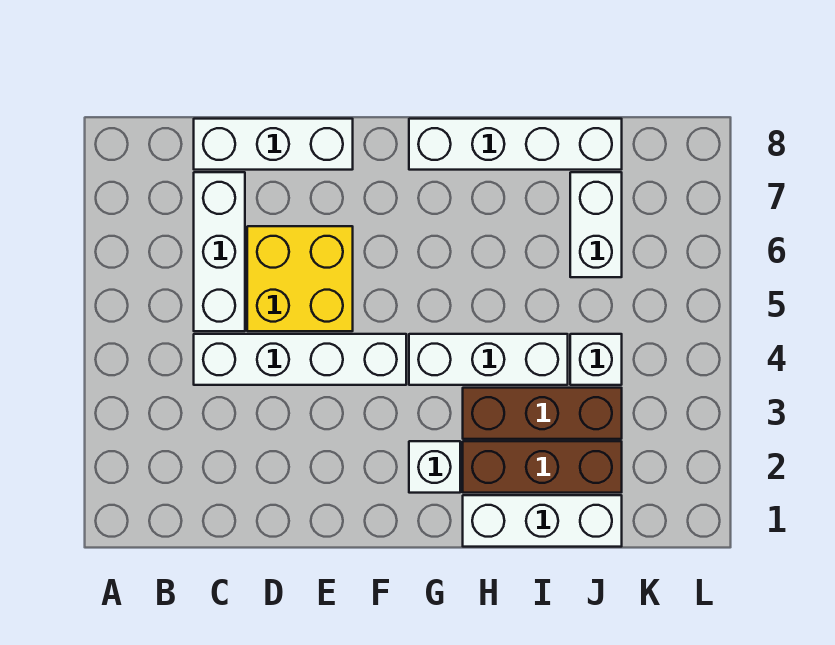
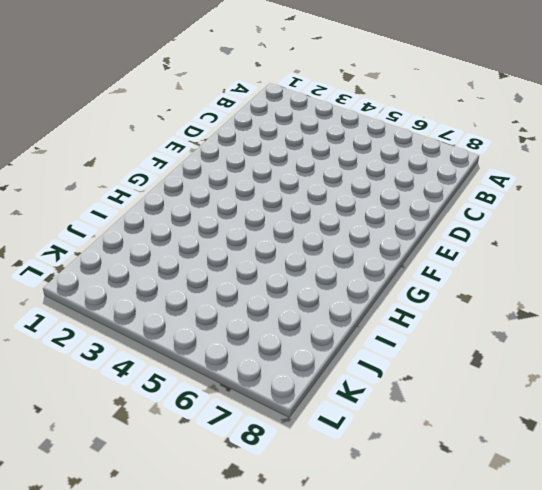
none -> white 1x4 brick [194,334,406,385]
none -> white 1x3 brick [194,172,245,331]
none -> white 1x3 brick [194,119,353,170]

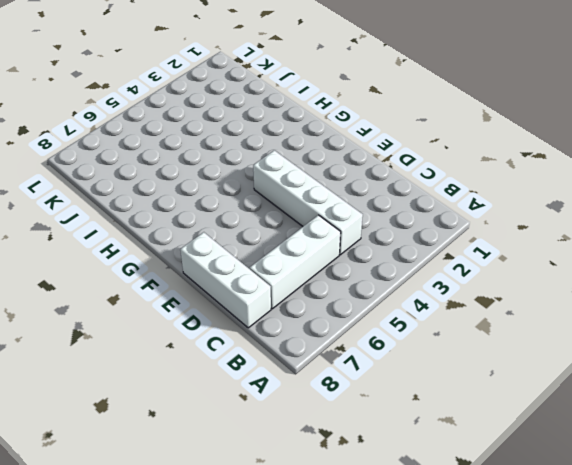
none -> yellow 2x2 brick [247,226,353,331]
none -> white 1x1 brick [409,441,460,493]
none -> white 1x3 brick [409,334,568,385]

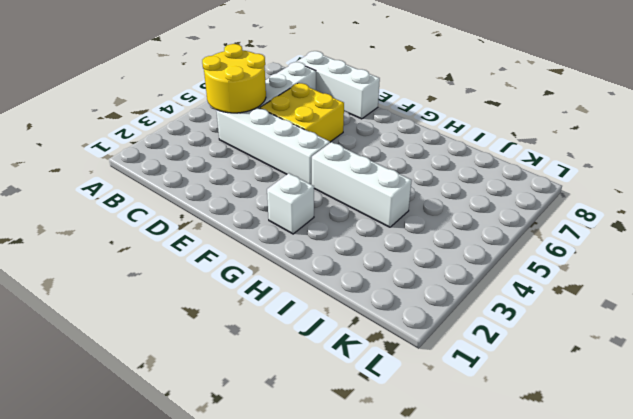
yellow 2x2 round brick [202,44,266,113] -> none
none -> white 1x4 brick [409,119,622,170]
none -> white 1x3 brick [463,495,622,547]
none -> brown 1x3 brick [463,441,622,493]

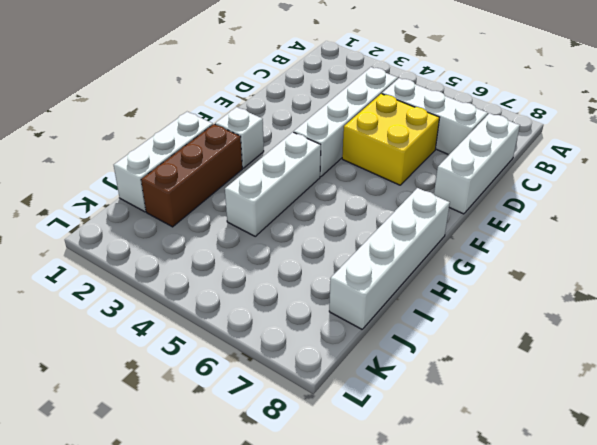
none -> brown 1x3 brick [463,388,622,439]
none -> white 1x1 brick [570,334,622,385]
none -> white 1x2 brick [570,172,622,277]

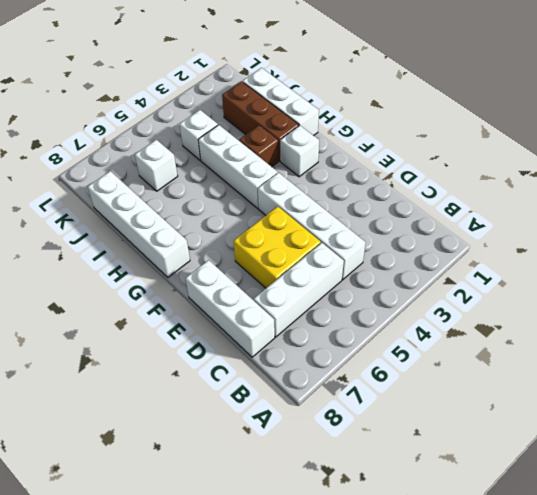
brown 1x1 brick [239,125,278,167] -> brown 1x3 brick [463,388,622,439]
white 1x1 brick [135,140,178,191] -> white 1x2 brick [570,172,622,277]

